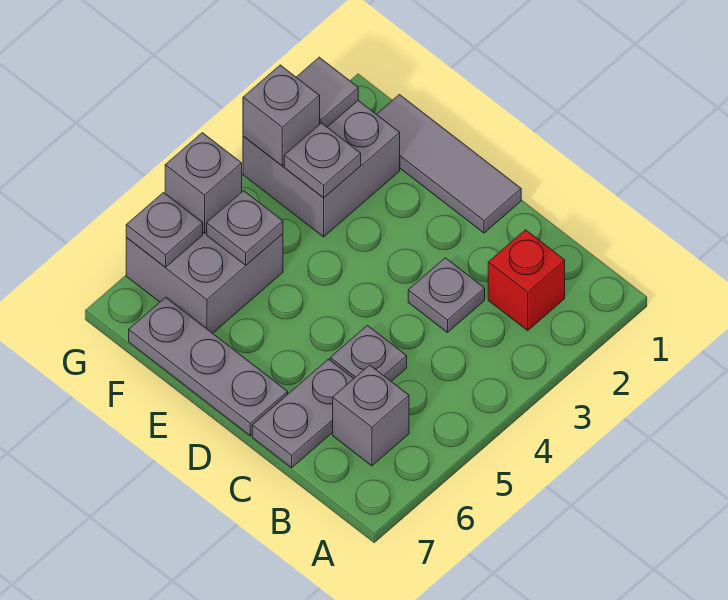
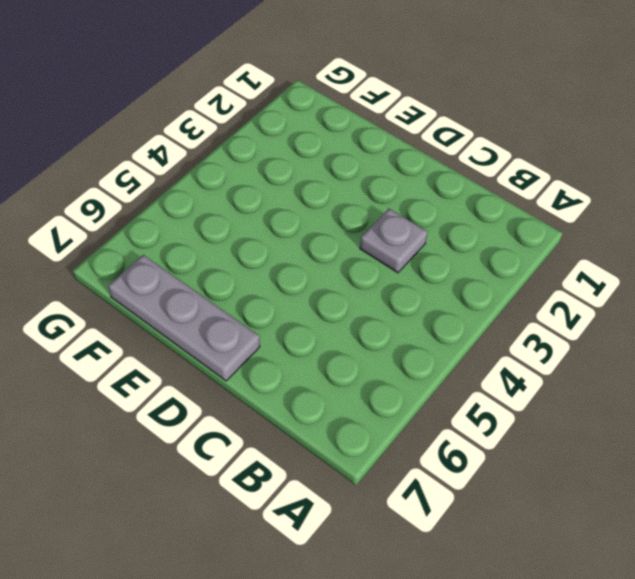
none -> red 1x1 brick [488,230,565,330]
none -> grey 1x1 brick [333,365,409,466]
none -> grey 1x1 plate [330,325,407,381]

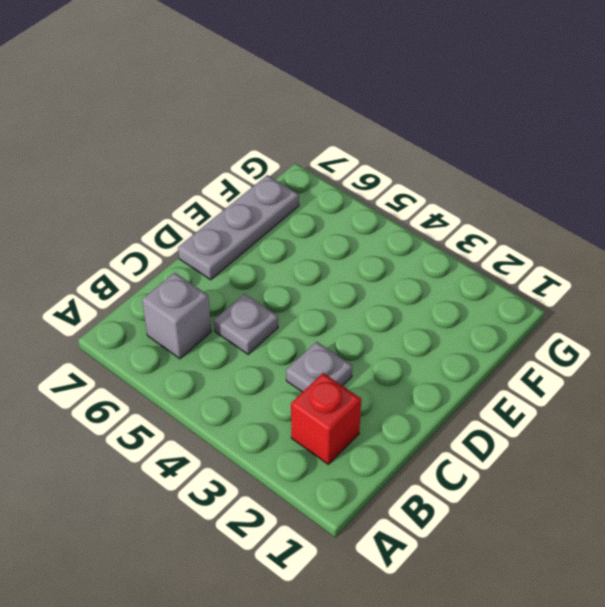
none -> grey 1x2 plate [252,359,354,468]
none -> grey 1x3 tile [377,95,521,233]
none -> grey 2x2 brick [243,101,400,237]

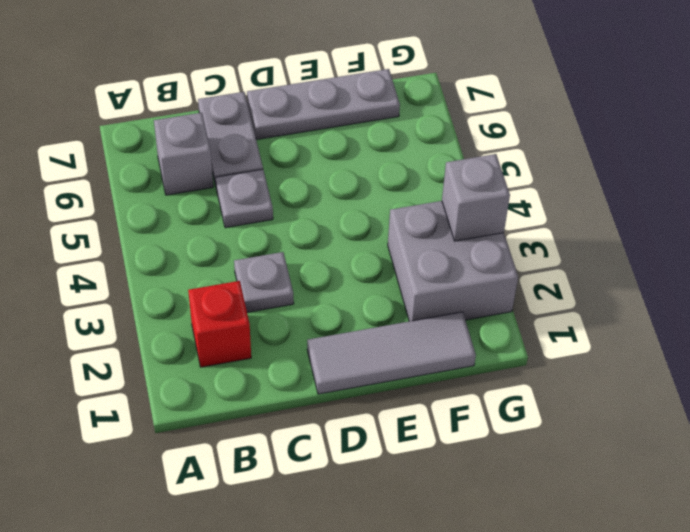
none -> grey 2x2 brick [126,232,283,333]
none -> grey 1x1 plate [284,123,361,198]
none -> grey 1x1 plate [207,191,283,265]

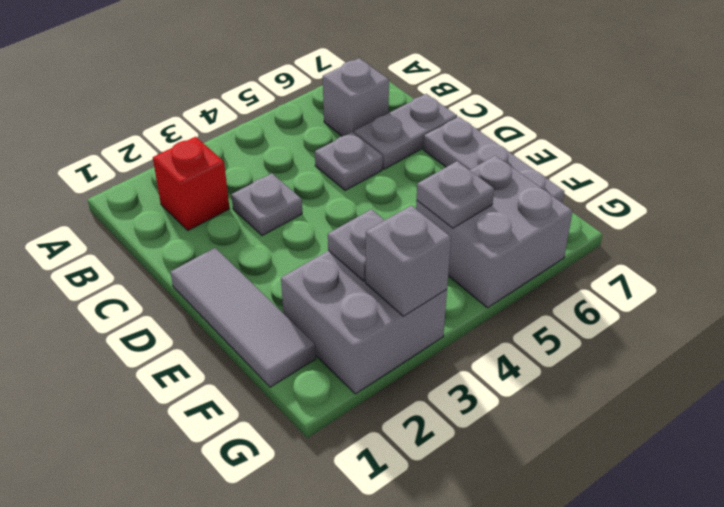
none -> grey 1x1 tile [297,57,358,127]
none -> grey 1x1 brick [165,133,242,233]
none -> grey 1x1 plate [126,193,203,267]

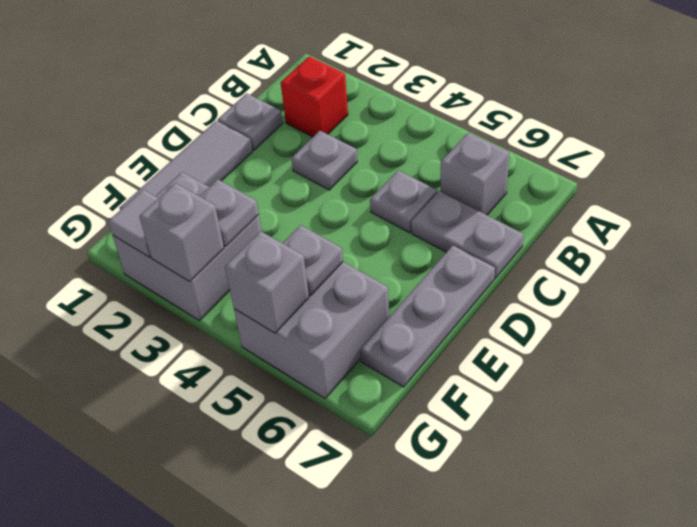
grey 1x1 plate [218,93,283,150] -> grey 1x1 plate moved to [126,193,203,267]

